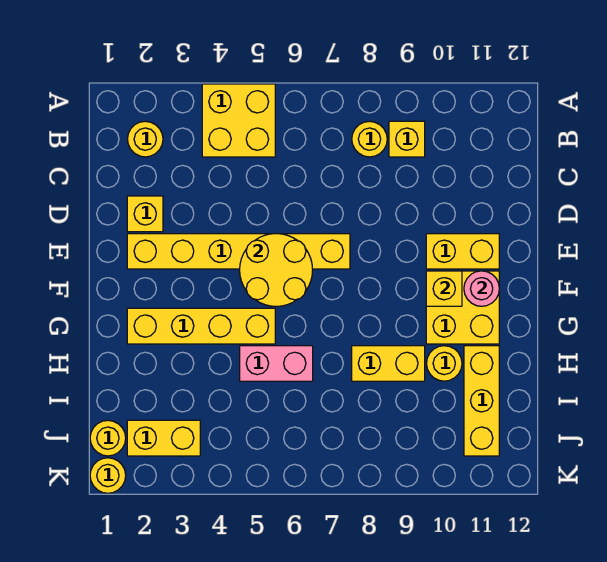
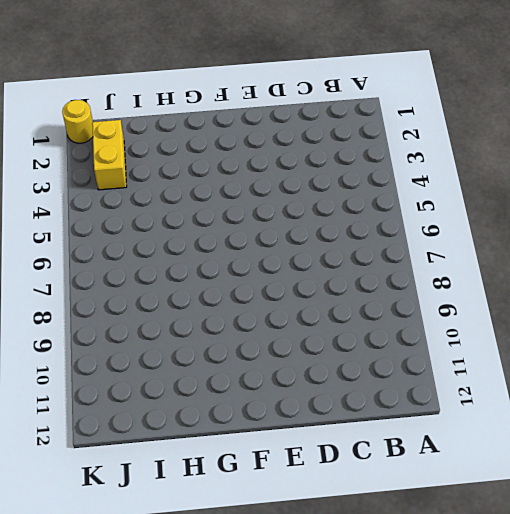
none -> yellow 2x2 brick [202,84,275,157]
none -> yellow 1x1 round brick [128,121,163,157]
none -> yellow 1x1 round brick [352,121,387,157]

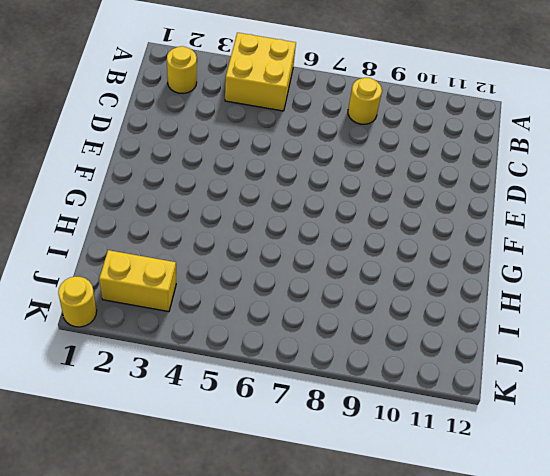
none -> yellow 1x1 brick [389,121,425,157]
none -> yellow 1x1 brick [127,196,163,232]
none -> yellow 1x6 brick [127,234,350,269]

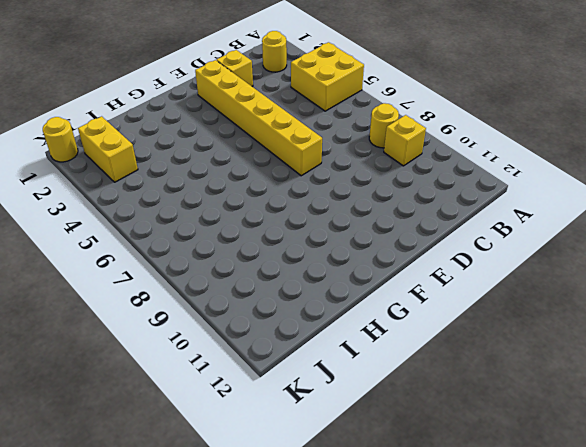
none -> yellow 1x2 brick [426,234,499,269]
none -> yellow 2x2 brick [426,271,499,344]
none -> yellow 1x4 brick [127,308,275,344]

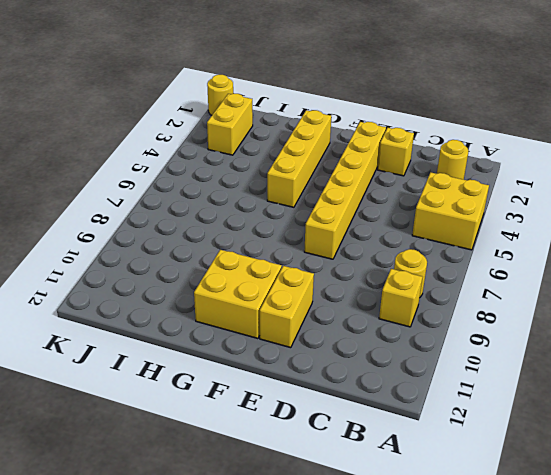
none -> pink 1x2 brick [240,346,313,381]
none -> yellow 1x2 brick [352,346,425,381]
none -> yellow 1x1 round brick [427,346,462,381]

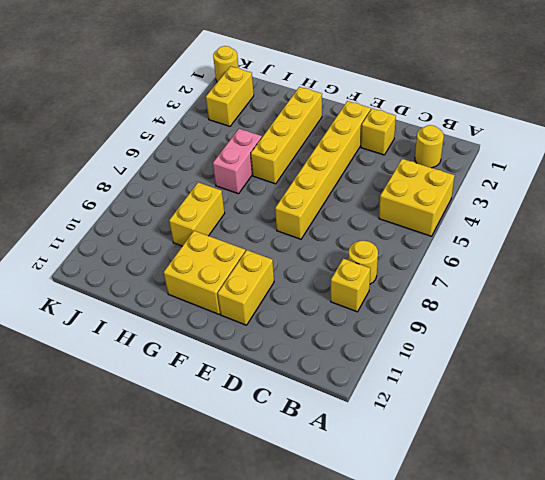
none -> yellow 1x1 round brick [427,346,462,381]
none -> yellow 1x3 brick [464,346,499,456]
none -> yellow 1x1 round brick [90,420,126,456]

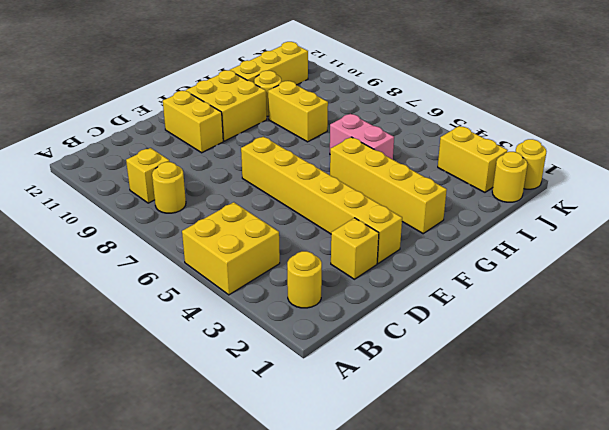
none -> yellow 2x2 round brick [240,234,313,306]
none -> yellow 1x1 brick [426,271,462,306]
none -> pink 1x1 round brick [464,271,499,306]

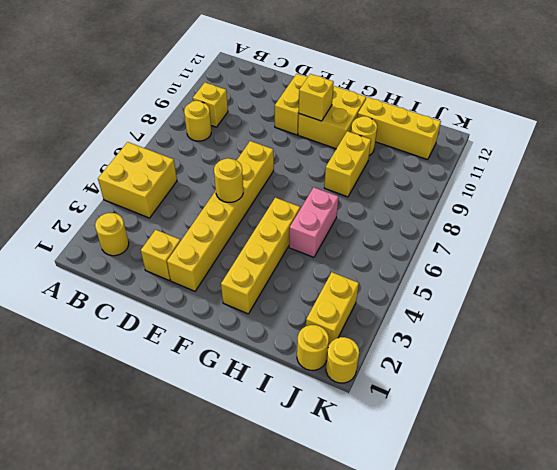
yellow 1x1 round brick [214,158,243,202] -> yellow 2x2 round brick [240,234,313,306]
none -> pink 1x1 round brick [464,271,499,306]

